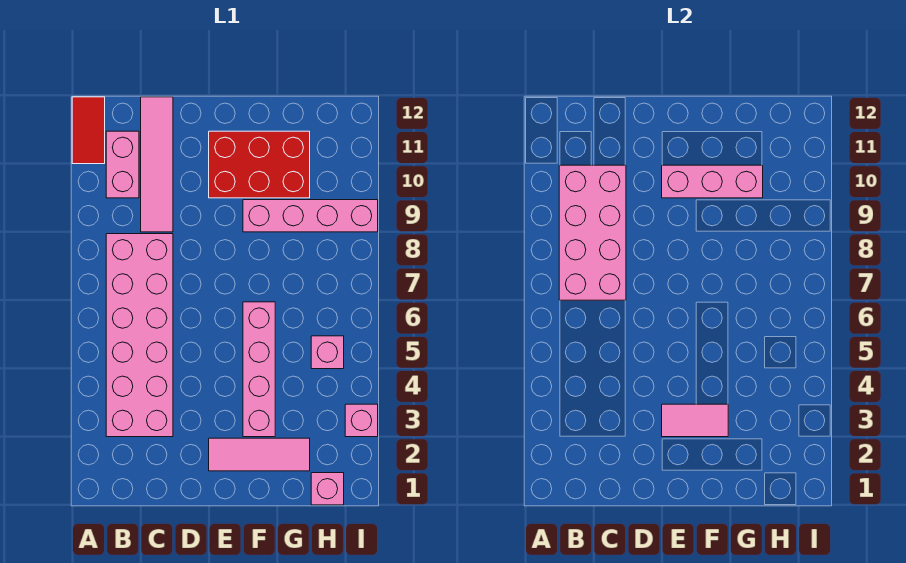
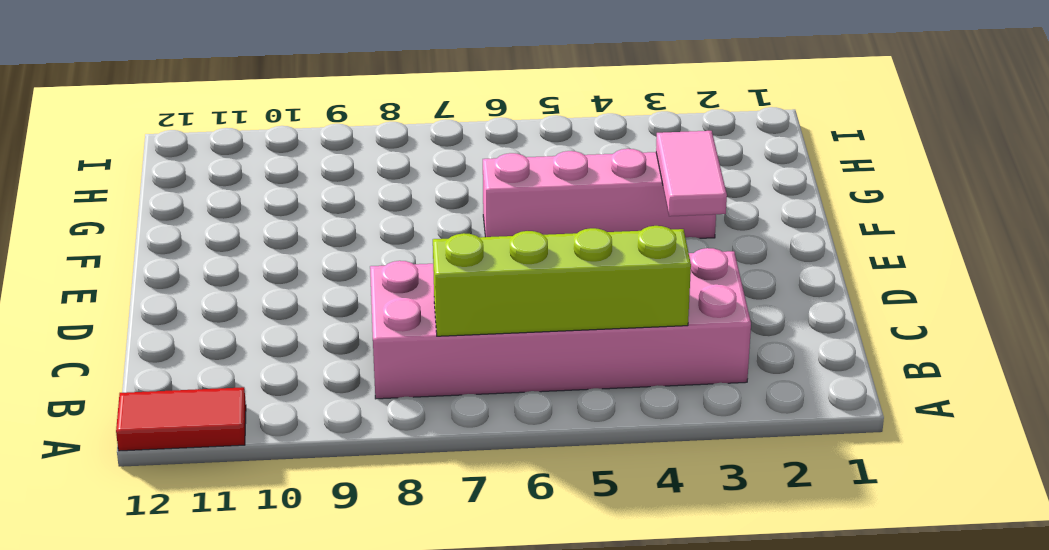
lime 1x4 brick [433,226,691,336] -> pink 2x4 brick [559,165,626,300]
none -> pink 1x2 brick [106,131,139,198]
none -> pink 1x4 tile [141,97,173,232]
none -> pink 1x3 tile [209,438,310,471]

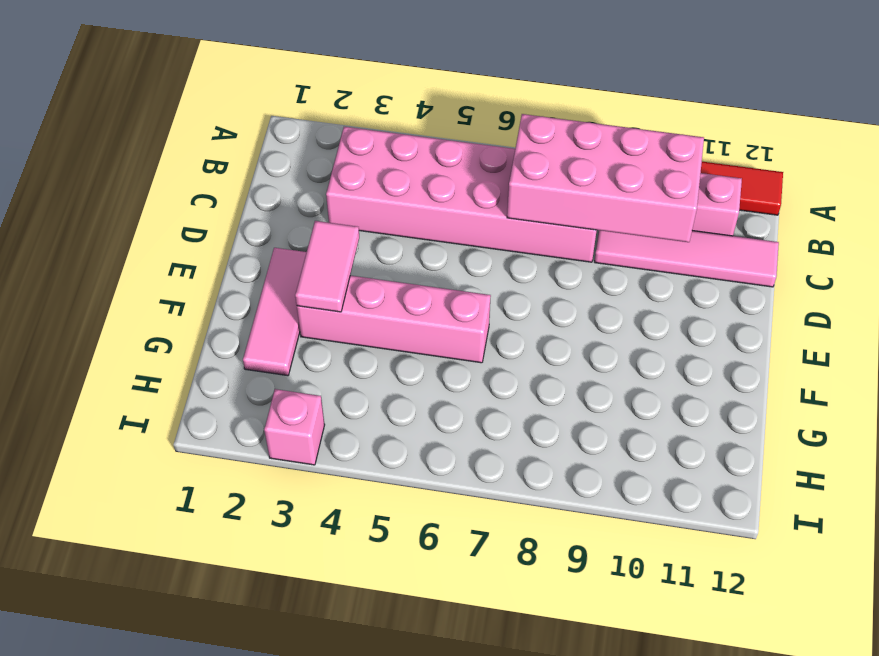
none -> red 2x3 brick [209,131,310,198]
none -> pink 1x4 brick [243,200,378,232]
none -> pink 1x1 brick [311,473,344,505]

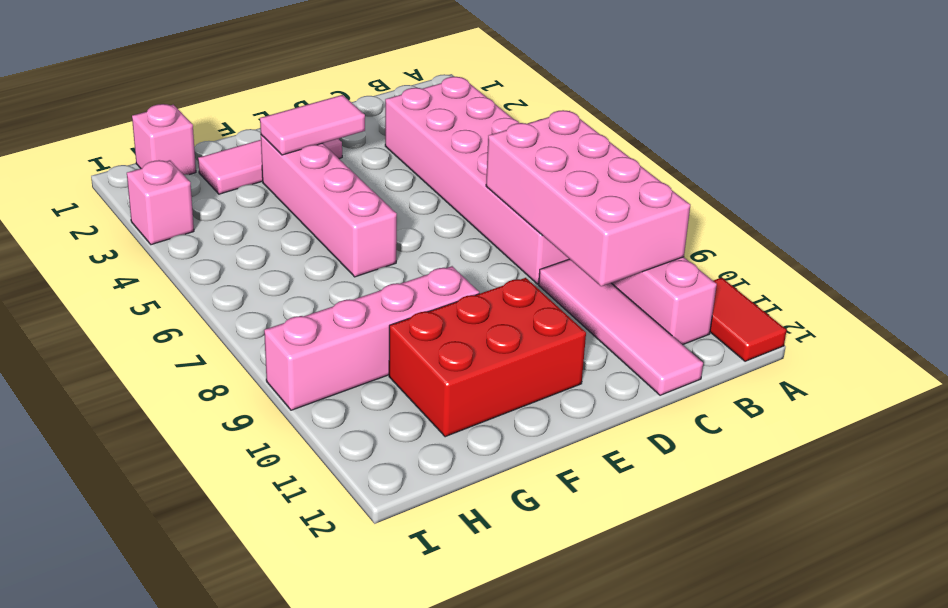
none -> pink 1x1 brick [311,336,344,369]
none -> pink 1x3 brick [662,165,763,198]

